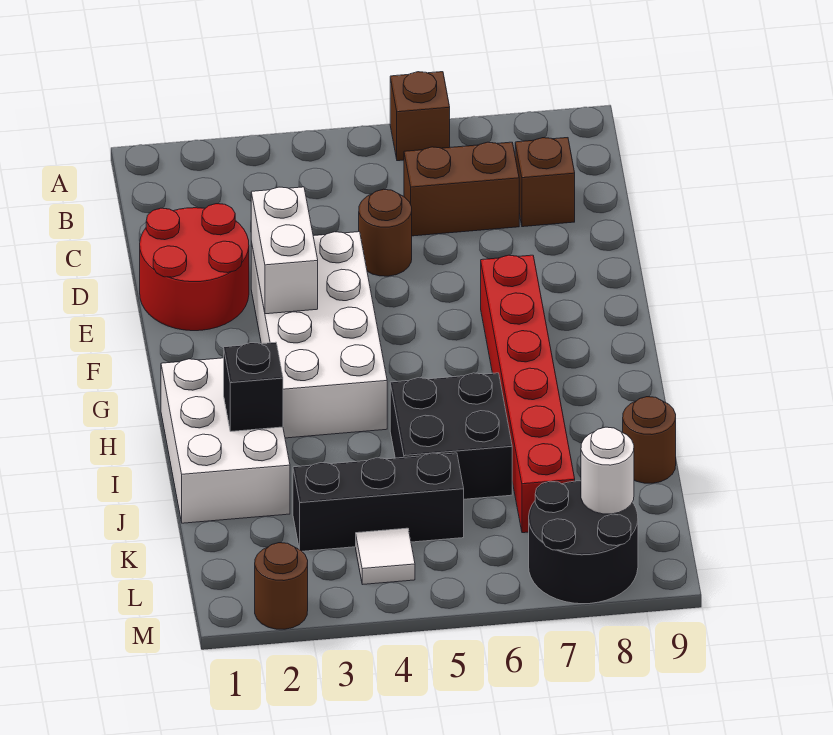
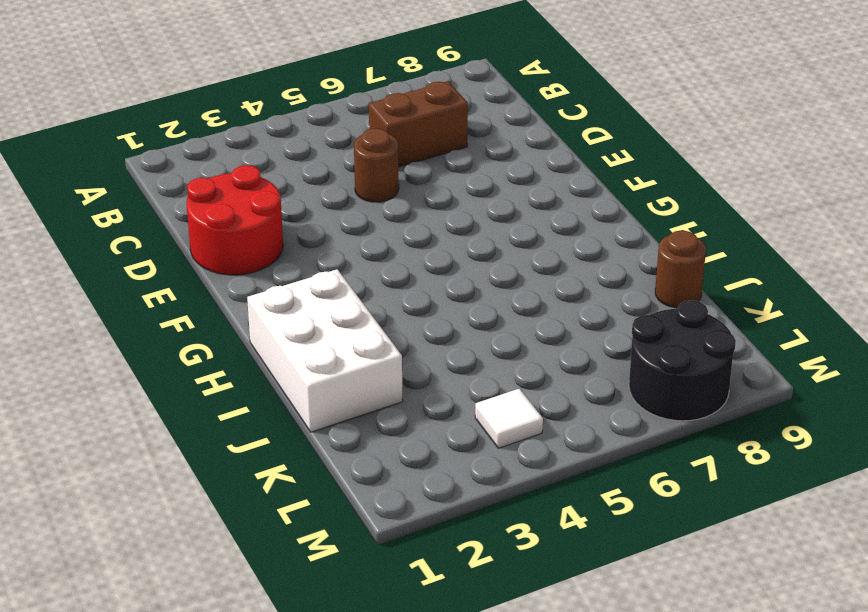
none -> brown 1x1 brick [390,72,450,161]
none -> brown 1x1 brick [515,138,575,227]
none -> white 2x4 brick [251,232,387,438]

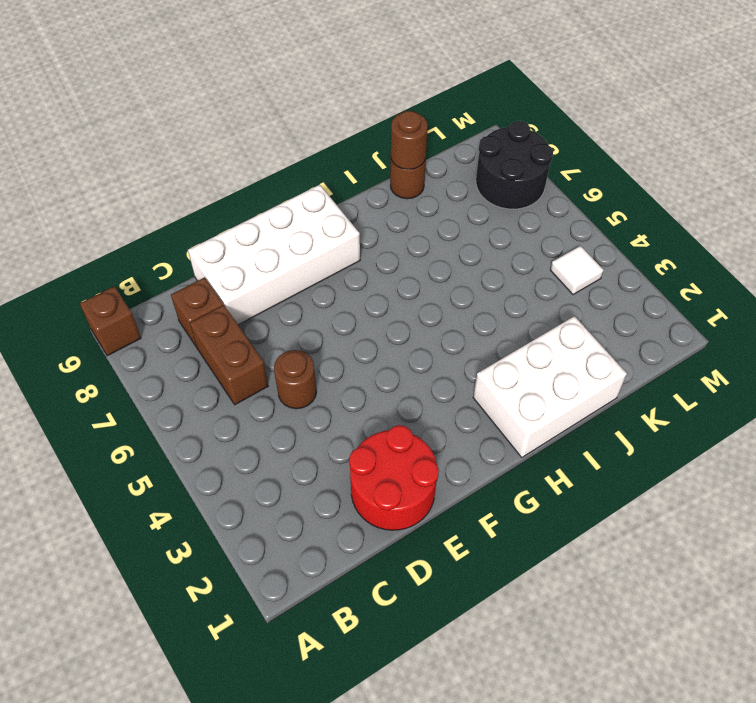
brown 1x1 brick [80,286,141,356] -> brown 1x1 brick moved to [390,72,450,161]
white 2x4 brick [188,185,360,325] -> white 2x4 brick moved to [251,232,387,438]
brown 1x1 round brick [391,111,428,170] -> brown 1x1 round brick moved to [255,543,308,629]
none -> red 1x6 brick [481,255,575,533]
none -> black 2x2 brick [390,373,512,499]
none -> black 1x3 brick [293,453,464,551]

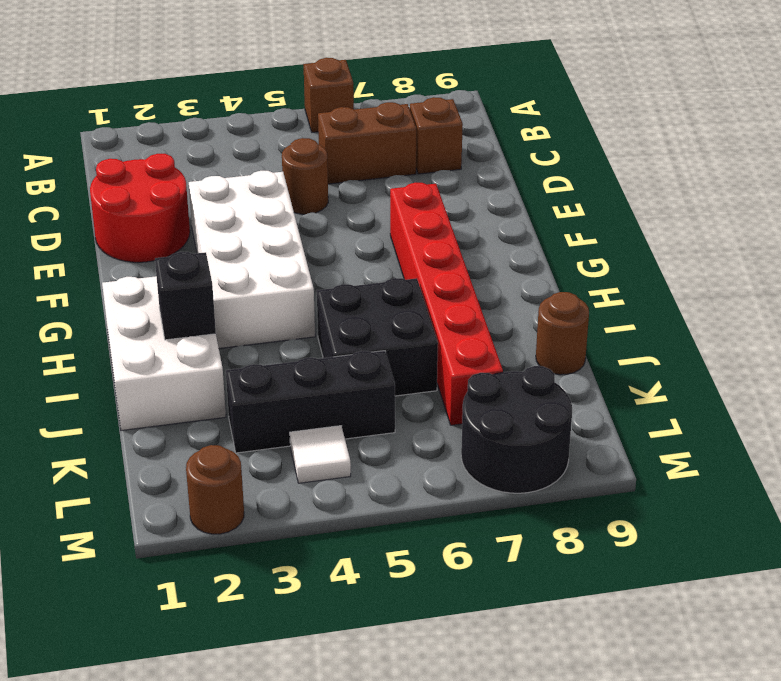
none -> white 1x2 brick [251,187,318,314]
none -> white 1x1 round brick [581,427,634,514]

